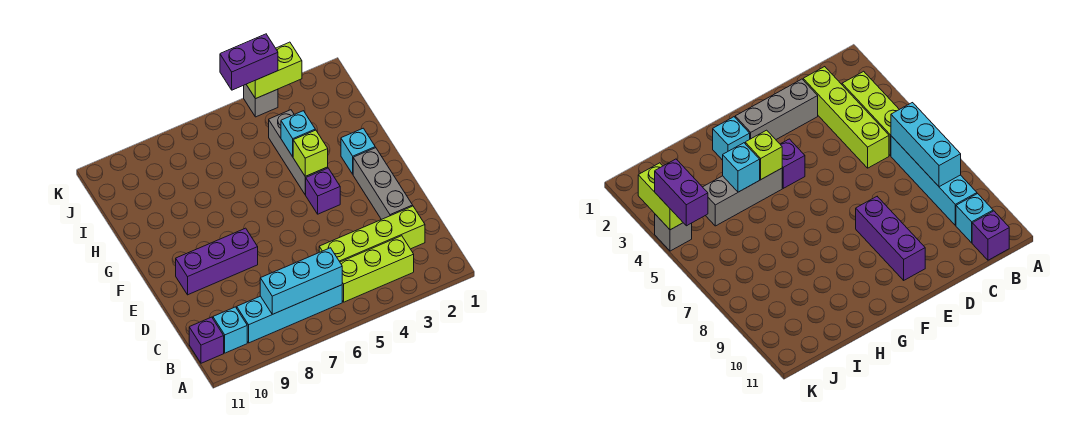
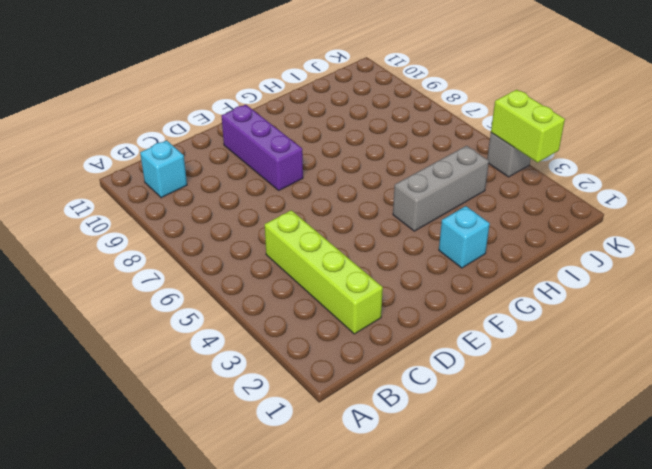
none -> lime 1x3 brick [340,236,414,302]
none -> cyan 1x4 brick [237,285,342,343]
none -> purple 1x1 brick [189,317,224,363]

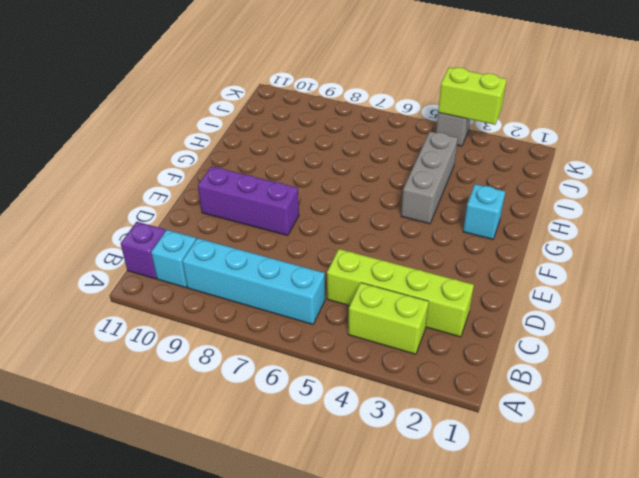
lime 1x2 brick [348,283,429,354] -> lime 1x3 brick [340,236,414,302]
none -> grey 1x3 brick [353,148,413,220]
none -> purple 1x1 brick [306,168,340,214]
none -> cyan 1x3 brick [260,248,342,314]

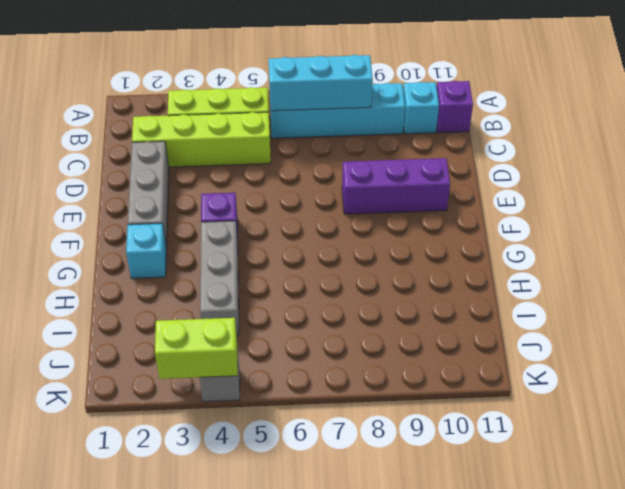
none -> lime 1x1 brick [293,130,328,176]
none -> cyan 1x1 brick [281,111,315,157]
none -> purple 1x2 brick [220,34,278,90]

